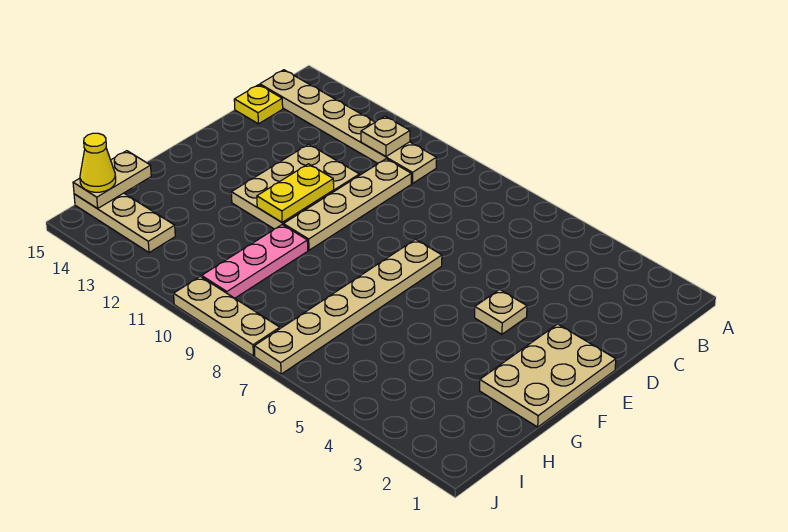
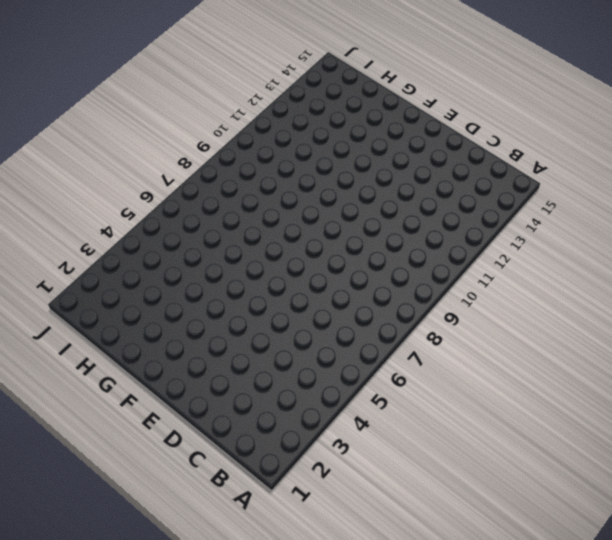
none -> tan 1x6 plate [260,70,436,184]
none -> tan 1x4 plate [283,159,411,250]
none -> yellow 1x1 plate [234,85,283,124]

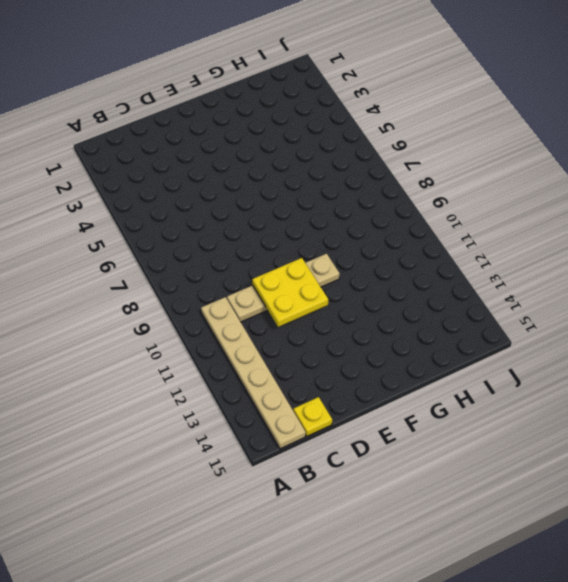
yellow 2x2 plate [252,258,328,327] -> yellow 1x2 plate [257,164,334,222]
none -> tan 2x3 plate [231,144,359,229]
none -> tan 2x3 plate [480,324,616,427]
none -> tan 1x1 plate [475,290,527,334]

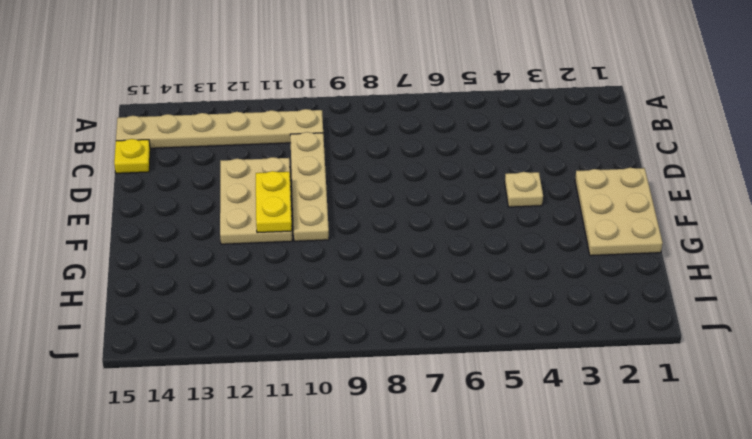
none -> tan 1x6 plate [254,239,442,374]
none -> pink 1x3 plate [202,225,308,298]
none -> tan 1x3 plate [74,193,175,253]

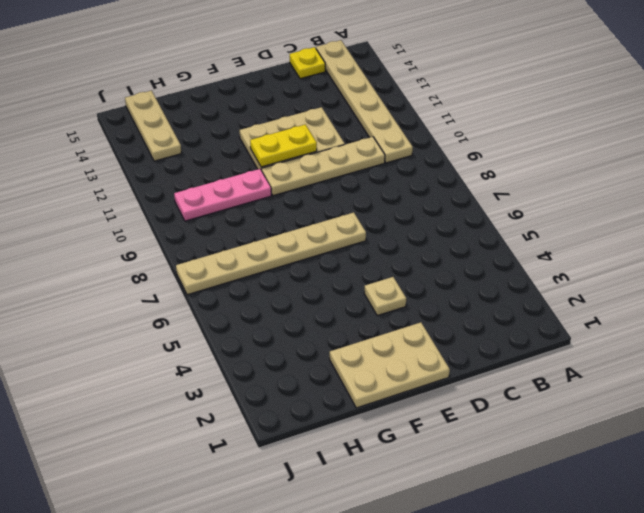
none -> tan 1x3 plate [174,276,280,356]
none -> tan 1x1 plate [361,116,410,157]
none -> tan 1x2 plate [73,151,151,209]

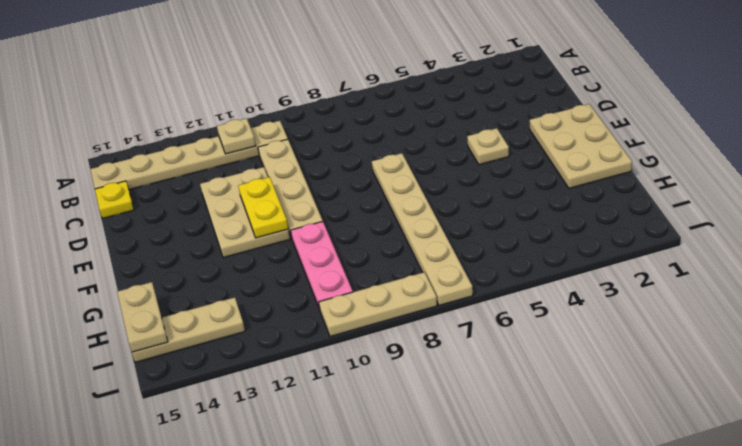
none -> yellow 1x1 cone [80,133,116,192]

